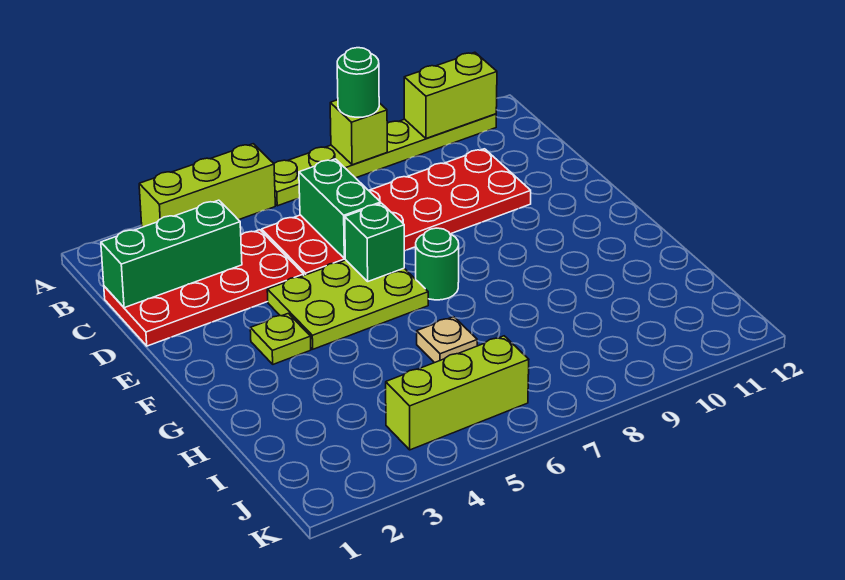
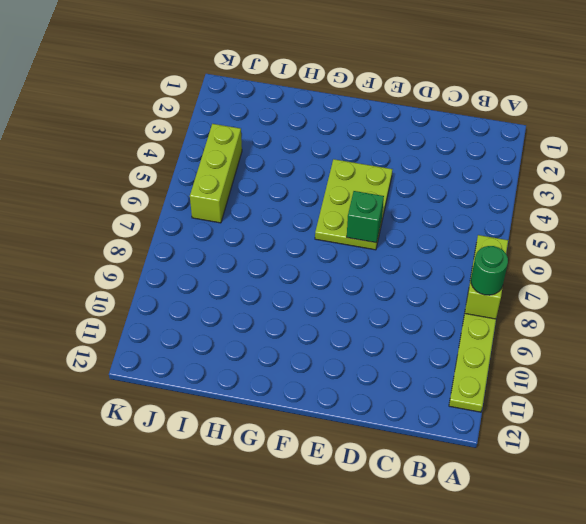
none -> lime 1x3 brick [139,144,275,227]
none -> red 2x4 plate [104,230,304,346]
none -> red 2x6 plate [262,149,531,275]

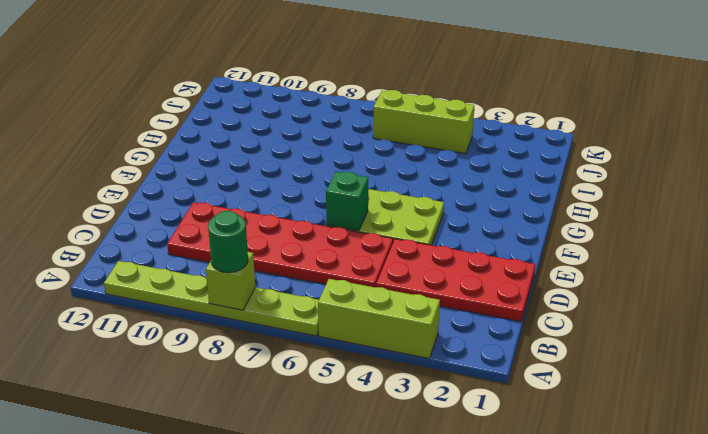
none -> lime 1x1 plate [250,313,311,364]
none -> green 1x1 round brick [416,228,459,300]
none -> tan 1x1 plate [417,317,477,363]

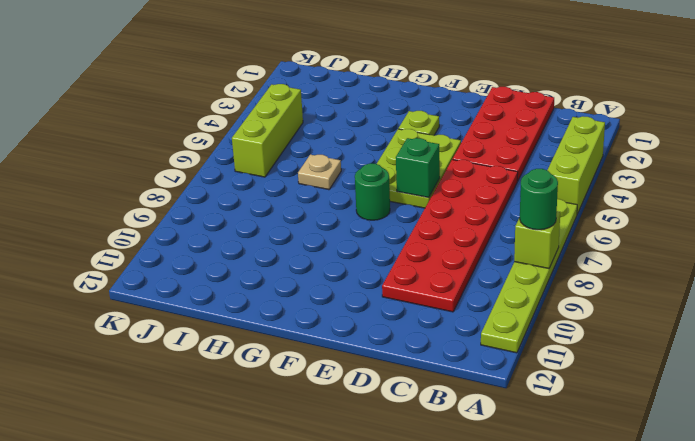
none -> lime 1x2 brick [404,52,497,138]
none -> green 1x3 brick [101,200,242,308]
none -> green 1x2 brick [299,159,381,259]

